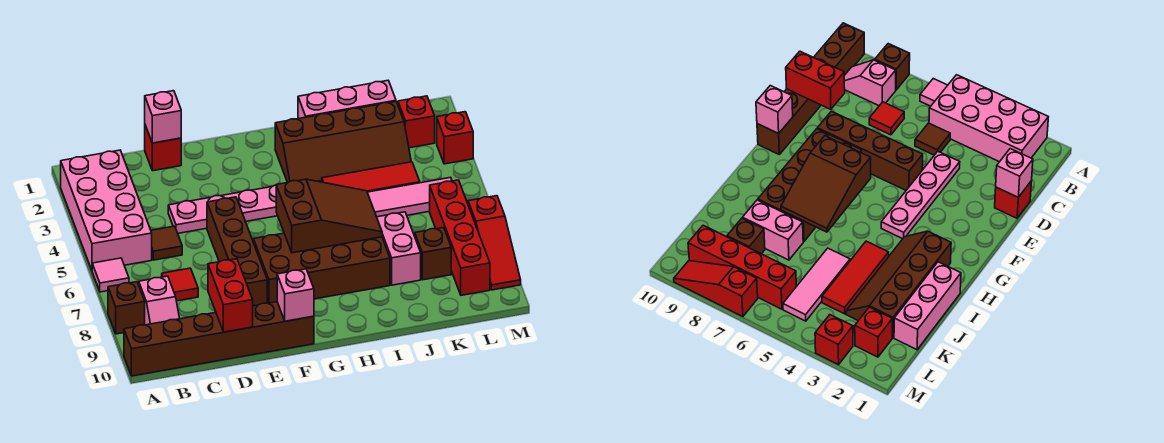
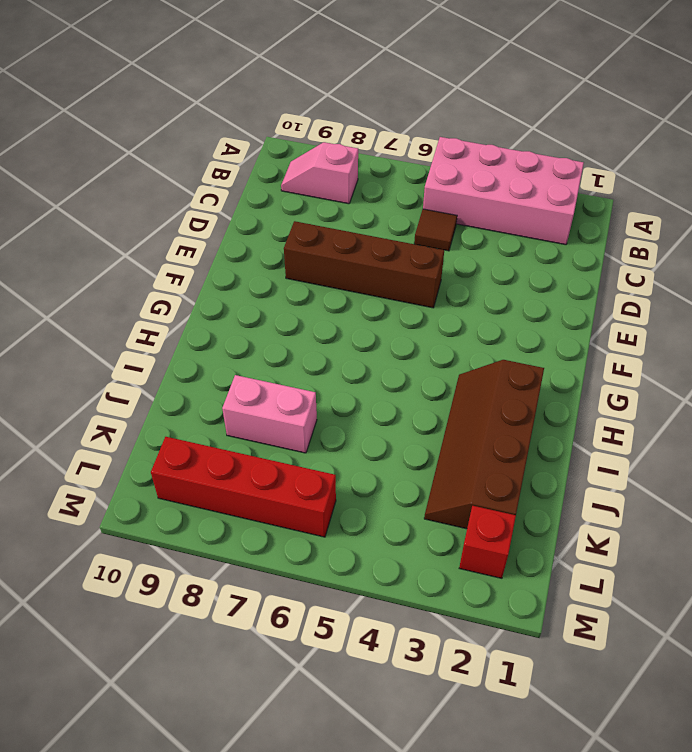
none -> pink 1x1 tile [92,258,129,292]
none -> brown 1x1 brick [108,282,145,334]
none -> brown 1x6 brick [124,302,314,376]

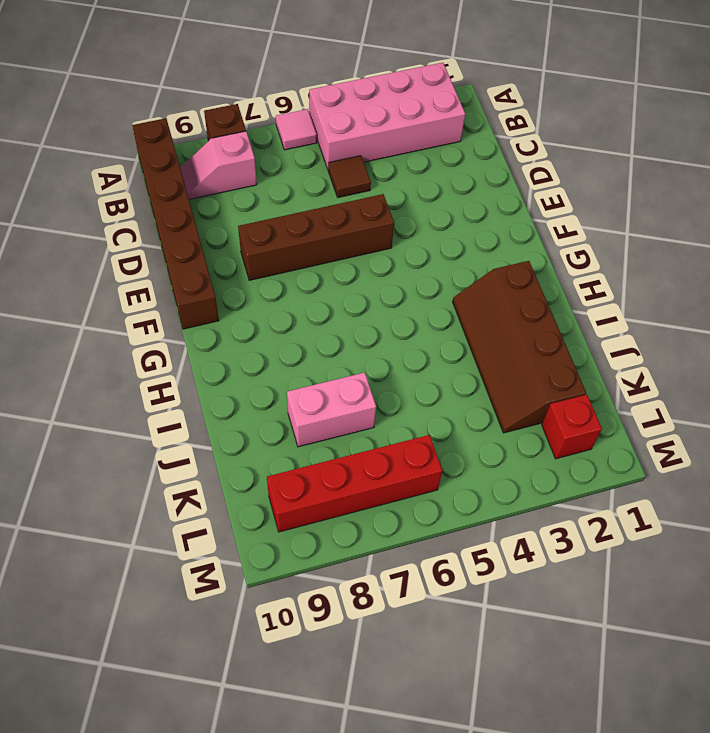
none -> red 1x1 tile [162,268,198,301]
none -> red 1x1 brick [145,125,181,171]
none -> pink 1x4 plate [168,185,278,233]

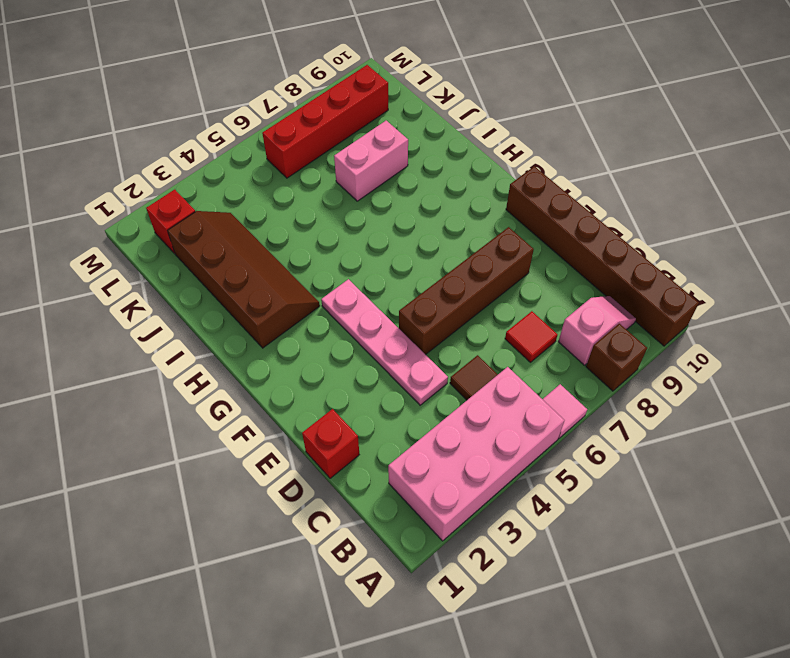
none -> brown 2x4 brick [253,233,390,303]
none -> pink 1x3 brick [298,81,396,119]
none -> red 1x3 tile [322,162,420,192]

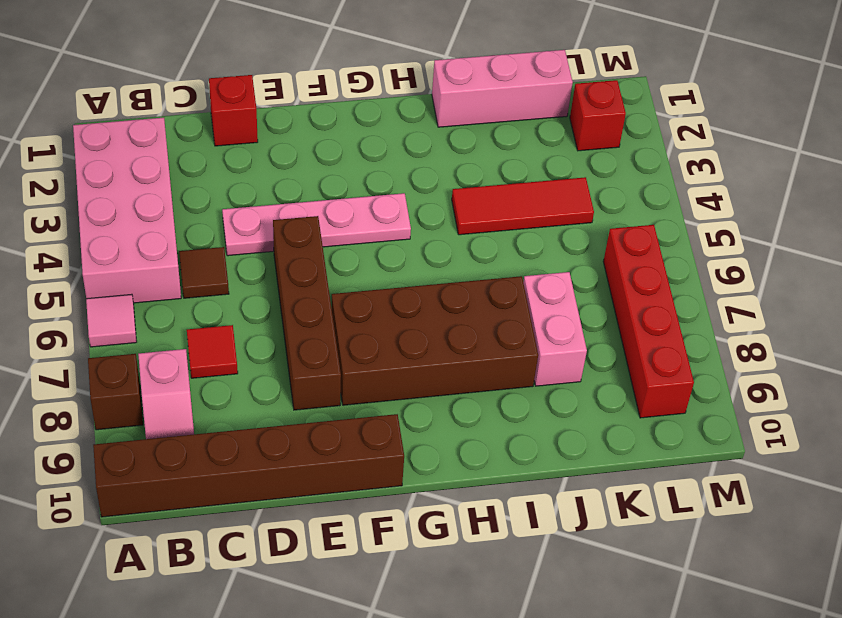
none -> brown 2x4 slope [275,102,411,183]
none -> pink 1x3 tile [367,177,452,217]
none -> brown 1x1 brick [415,227,451,280]

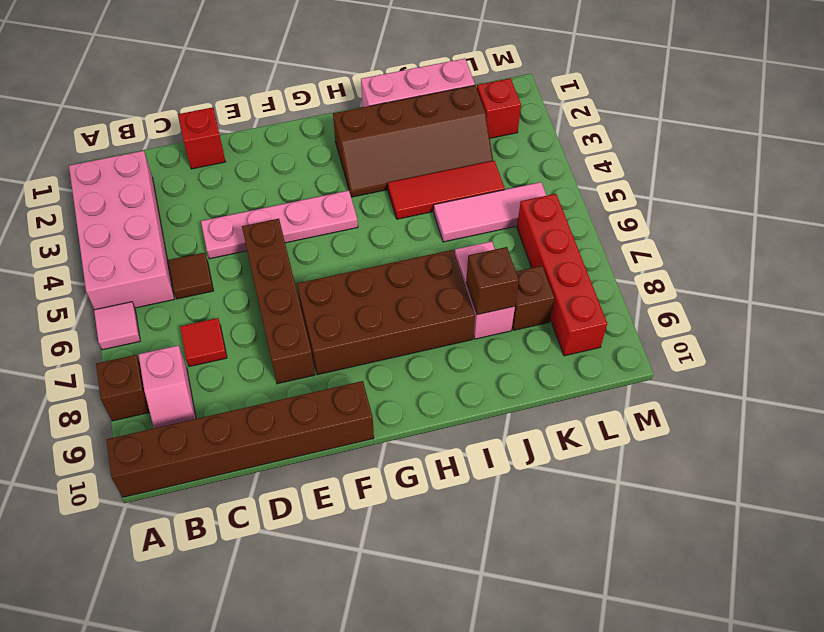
brown 1x1 brick [466,247,519,315] -> none
none -> red 1x1 brick [437,112,473,164]
none -> red 1x3 slope [468,196,521,290]
none -> pink 1x1 brick [145,91,181,143]

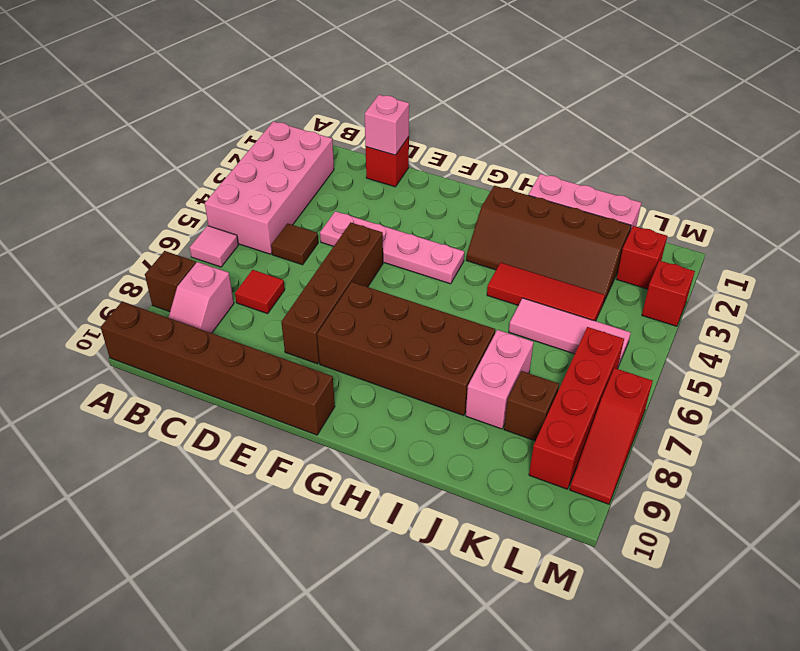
none -> red 1x2 brick [208,259,253,332]
none -> pink 1x1 brick [277,269,314,321]
none -> brown 2x3 slope [276,179,382,253]

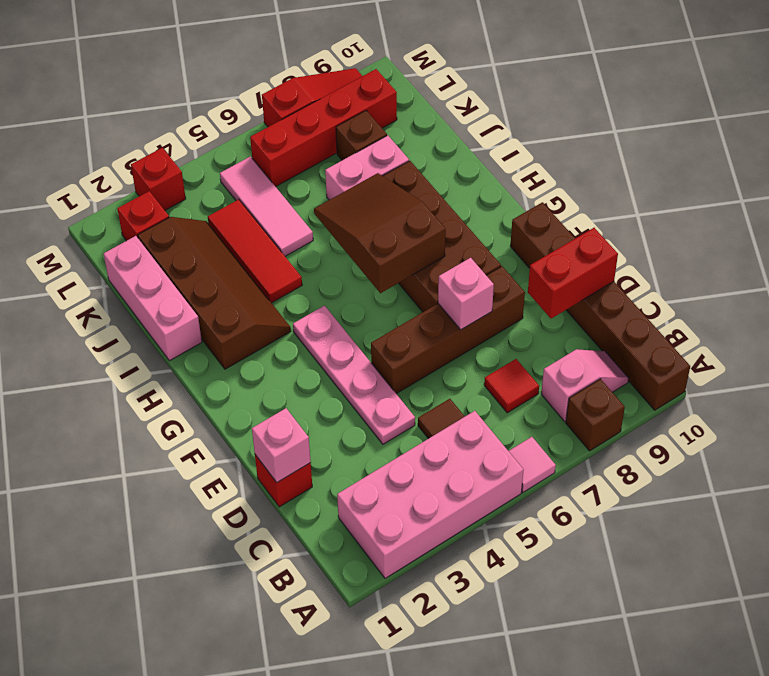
pink 1x1 brick [438,258,494,330] -> pink 1x1 brick moved to [277,269,314,321]

